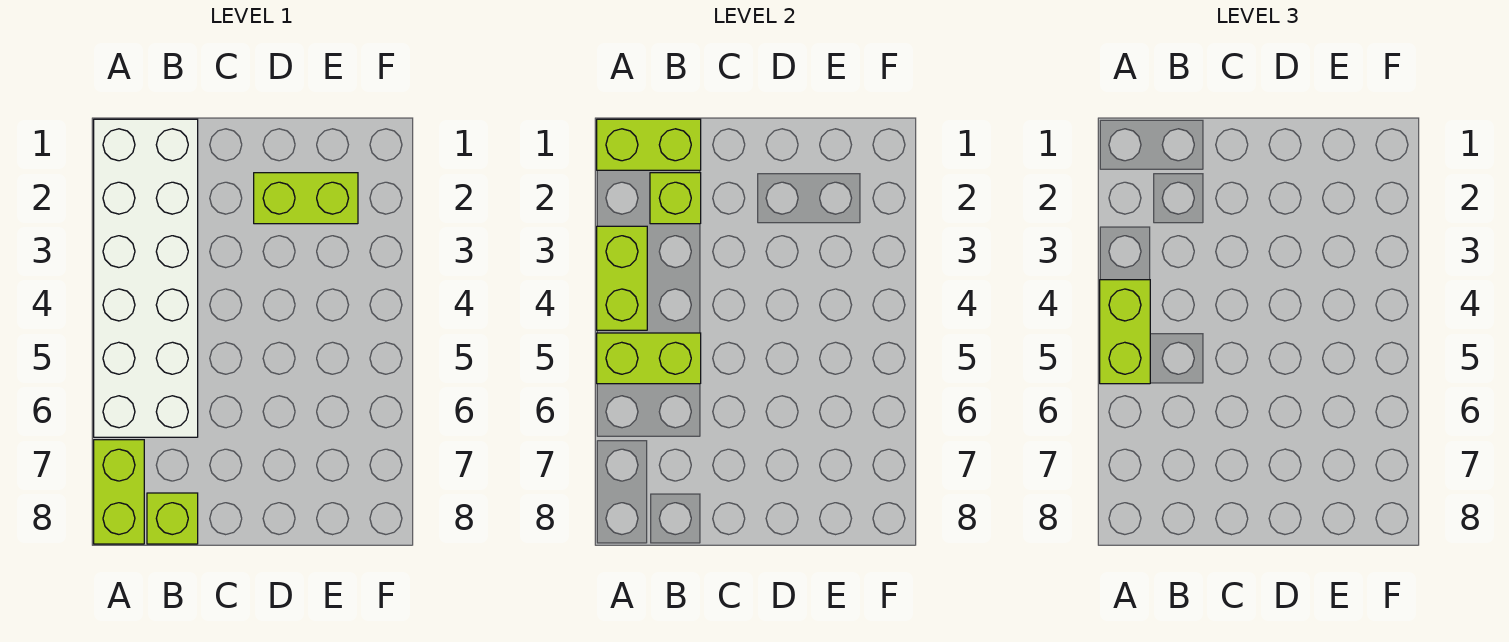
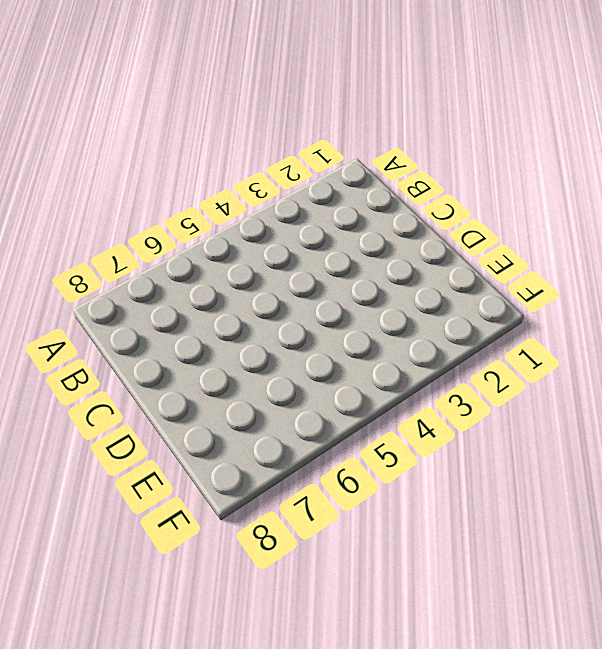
none -> white 2x6 brick [94,119,198,437]
none -> lime 1x2 brick [94,440,144,544]

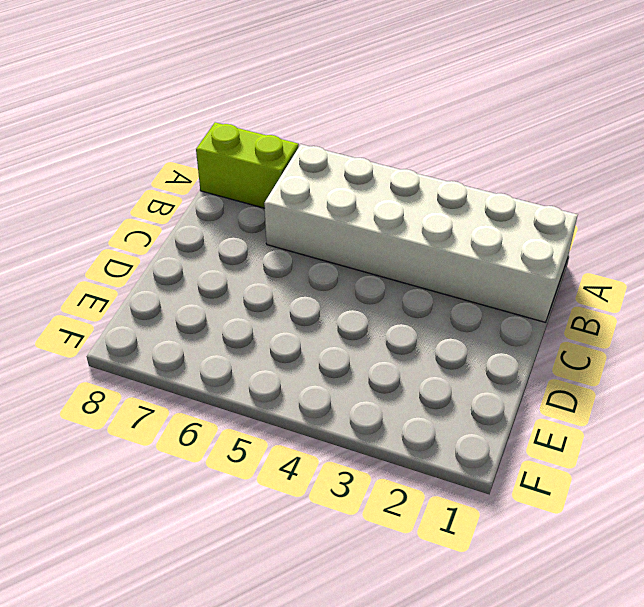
none -> lime 1x1 brick [147,493,198,544]
none -> lime 1x2 brick [254,173,358,224]

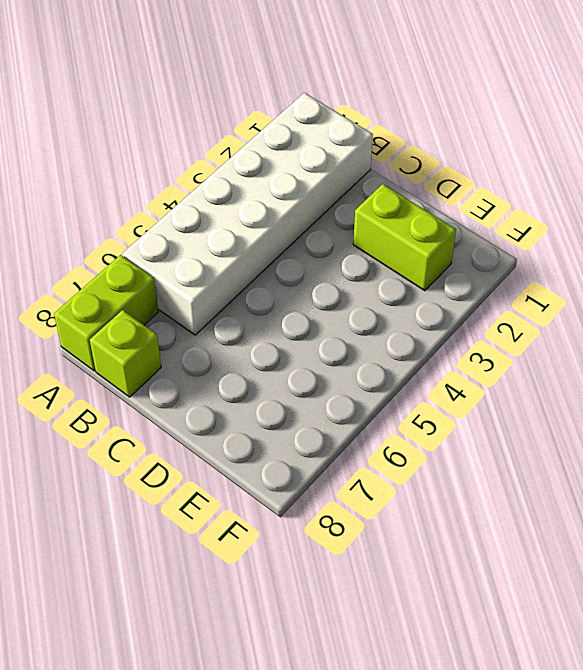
none -> lime 1x2 brick [597,119,701,170]
none -> lime 1x2 brick [597,226,647,330]

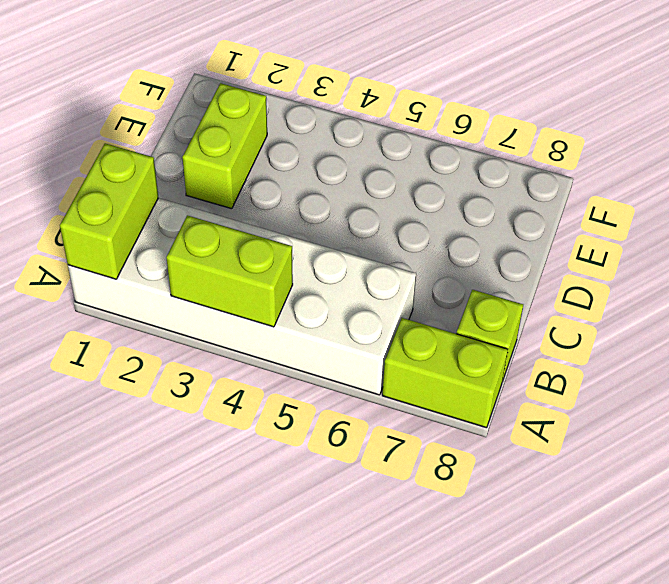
none -> lime 1x2 brick [597,333,701,384]
none -> lime 1x1 brick [650,173,701,224]

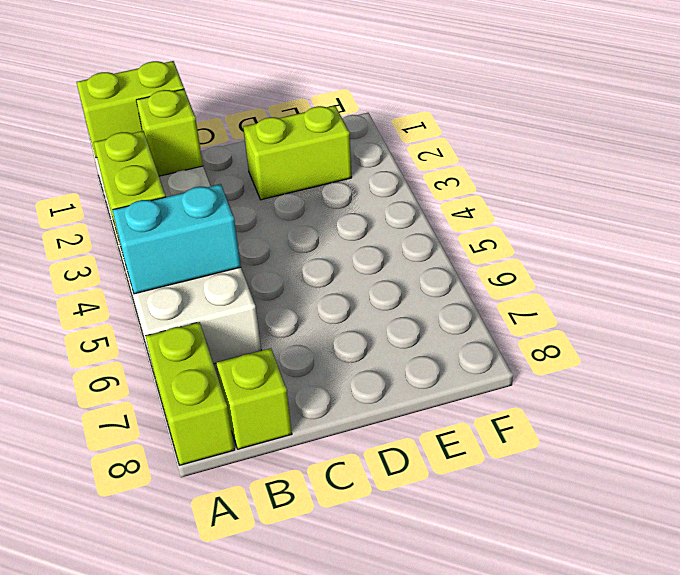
cyan 1x2 brick [113,184,241,294] -> lime 1x2 brick [597,333,701,384]
none -> lime 1x2 brick [1100,280,1150,384]

